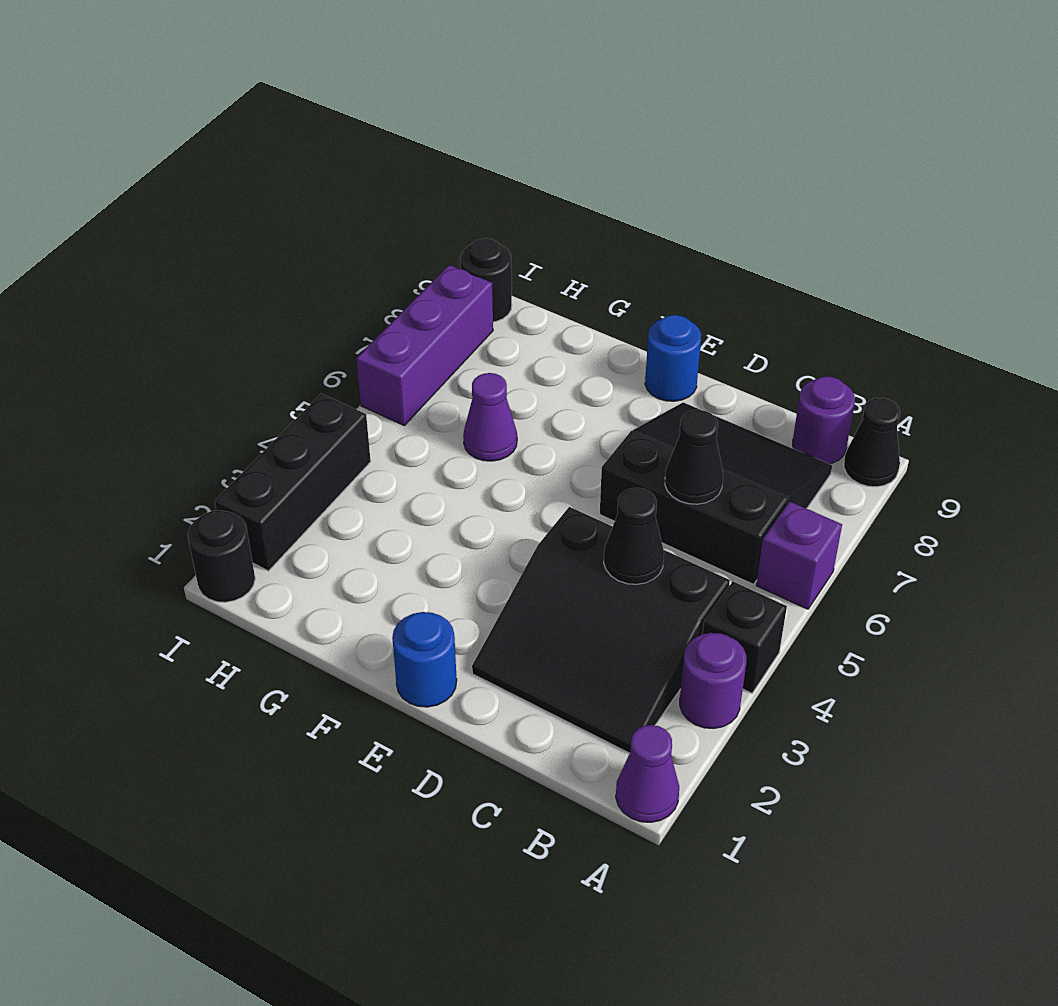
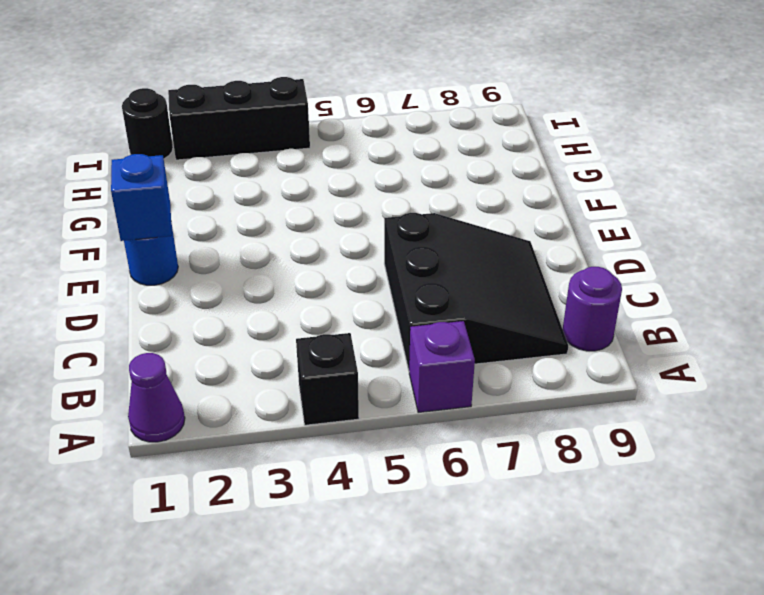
blue 1x1 brick [111,154,172,241] -> none
none -> purple 1x1 round brick [680,633,746,728]
none -> black 1x1 cone [844,398,900,487]
none -> black 3x3 slope [472,507,730,753]

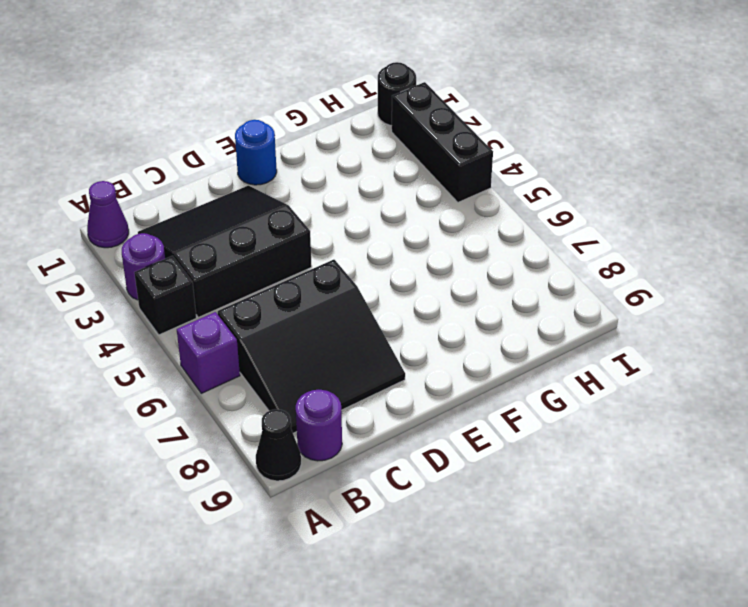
none -> blue 1x1 round brick [645,315,701,401]
none -> purple 1x1 cone [463,373,517,461]
none -> purple 1x3 brick [356,265,493,425]

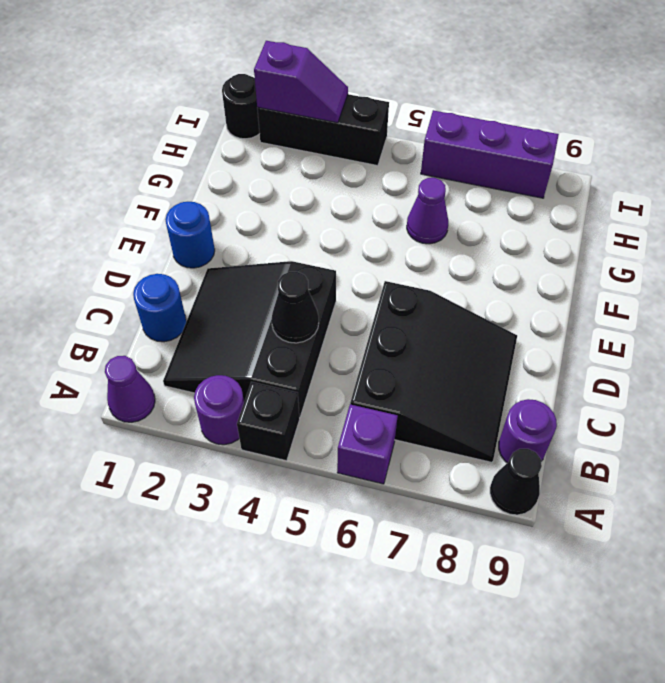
blue 1x1 round brick [133,274,186,342] -> blue 1x1 round brick moved to [645,315,701,401]
purple 1x2 slope [254,41,348,123] -> none
none -> black 1x1 round brick [460,239,512,322]
none -> black 1x1 cone [665,410,723,504]

